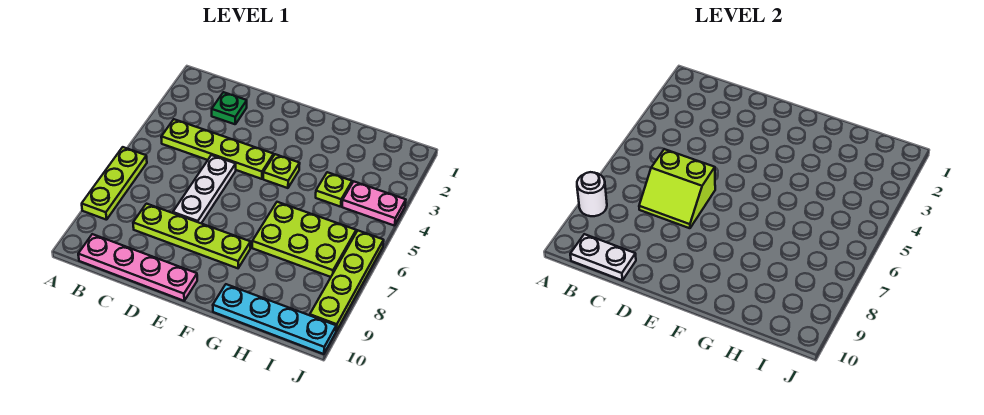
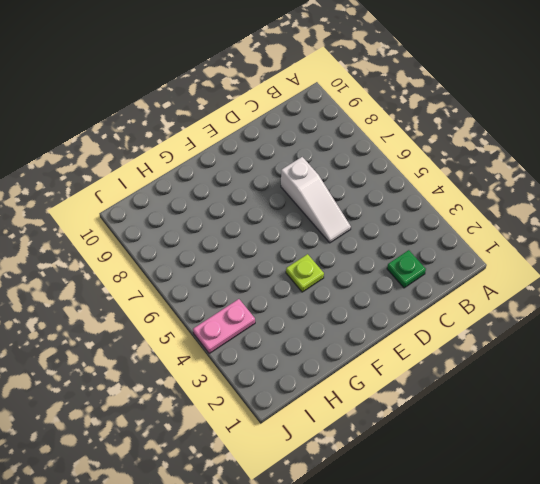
white 1x3 slope [281,157,351,243] -> white 1x3 plate [173,155,236,223]
none -> lime 1x3 plate [82,147,147,220]
none -> lime 1x4 plate [161,119,274,179]
none -> pink 1x4 plate [78,234,197,301]

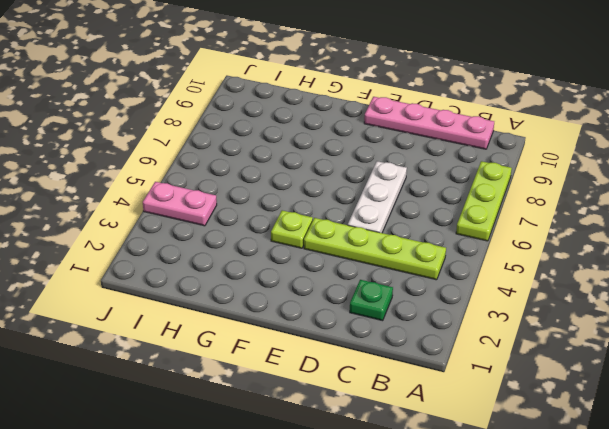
none -> lime 1x4 plate [133,204,251,268]
none -> lime 2x3 plate [252,202,356,277]
none -> cyan 1x4 plate [213,284,336,354]

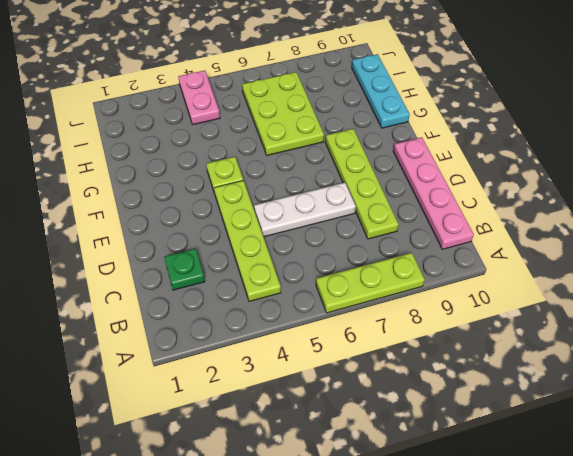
cyan 1x3 plate [352,54,410,128] -> cyan 1x4 plate [213,284,336,354]
none -> lime 1x1 plate [316,172,352,207]
none -> lime 1x4 plate [310,231,384,331]
none -> white 1x1 round brick [577,172,607,216]

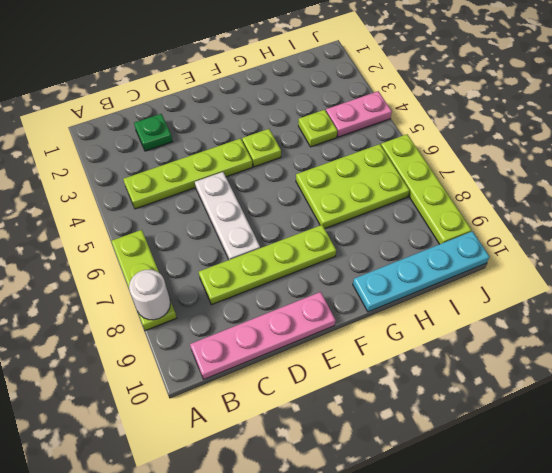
none -> white 1x2 plate [570,234,636,280]
none -> lime 2x2 slope [639,149,715,228]

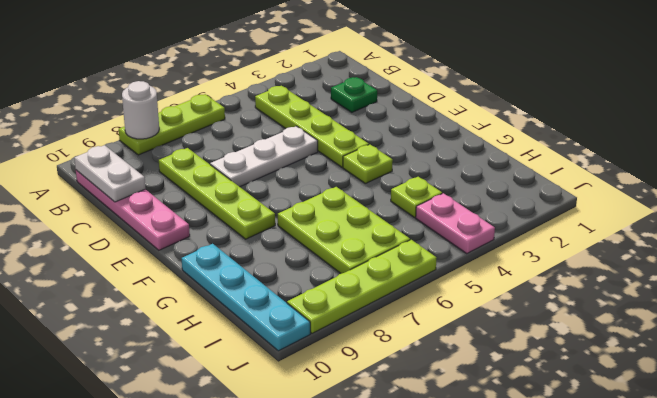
none -> lime 2x2 slope [639,149,715,228]

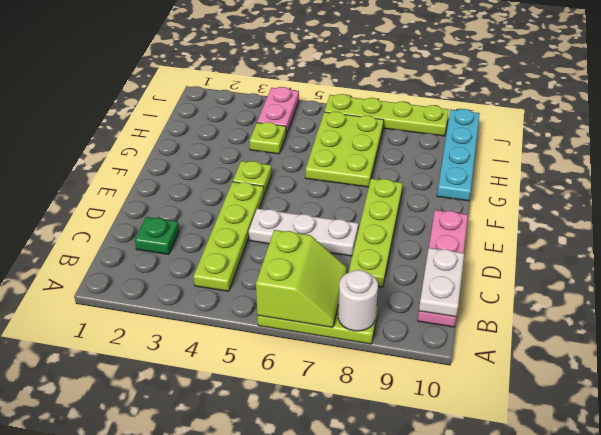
lime 2x2 slope [256,230,347,328] -> lime 2x2 slope moved to [639,149,715,228]

